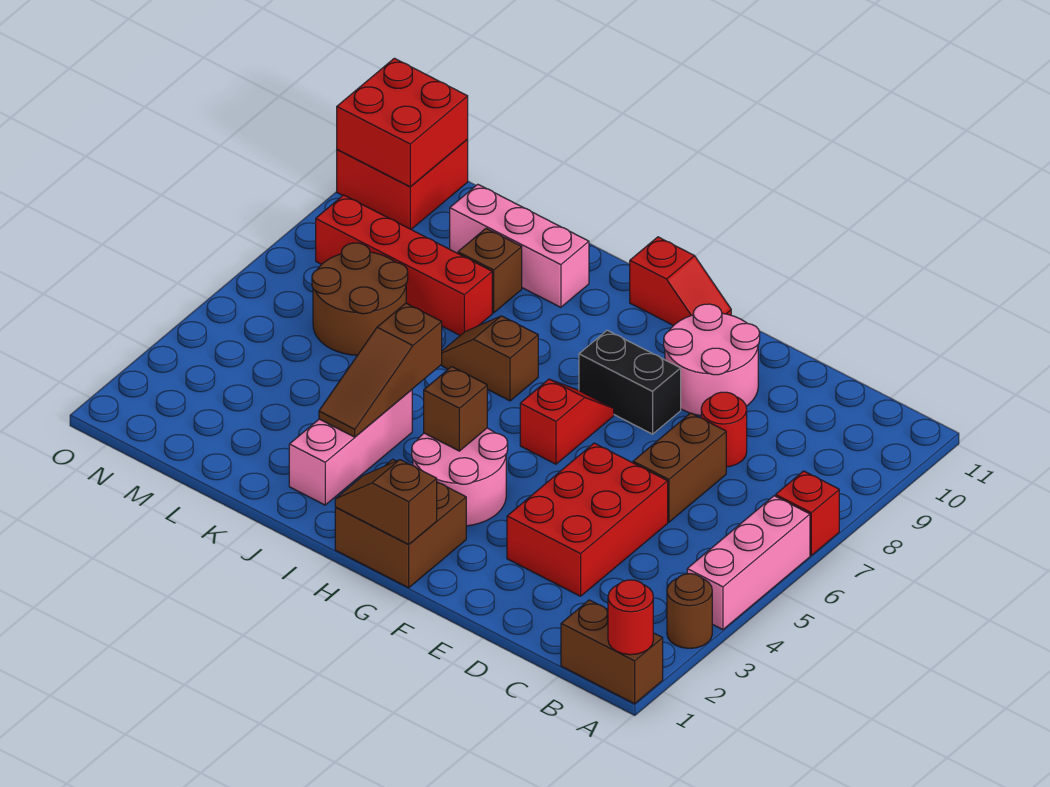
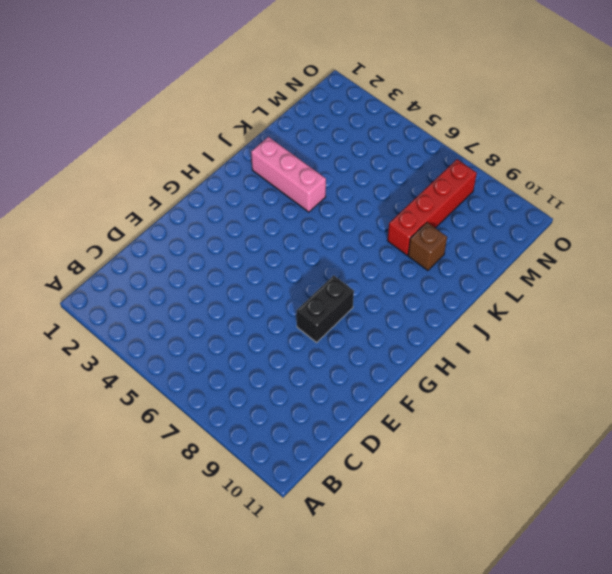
none -> brown 1x2 brick [561,600,663,704]
none -> brown 1x1 round brick [667,574,712,648]
none -> pink 1x3 brick [687,496,810,630]

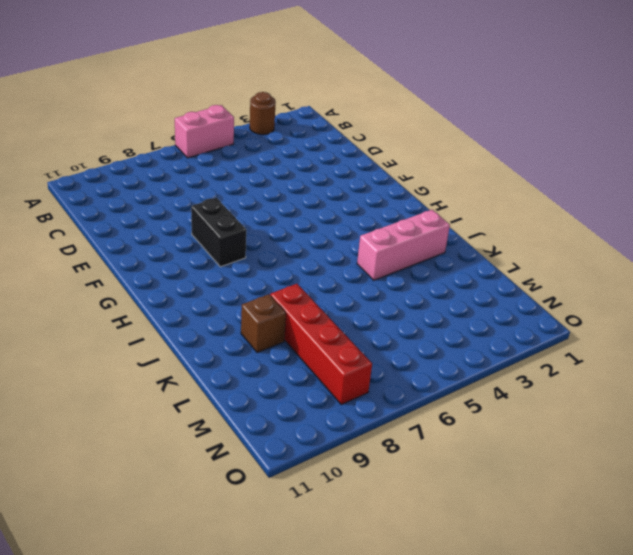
pink 1x2 brick [175,105,234,158] -> pink 1x3 brick [687,496,810,630]
none -> brown 1x2 brick [561,600,663,704]
none -> red 1x1 brick [776,471,839,555]
none -> red 2x3 brick [507,443,668,596]

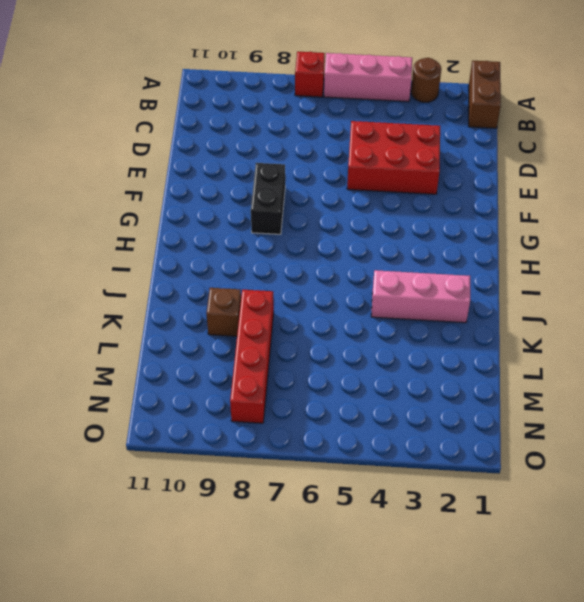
none -> brown 1x2 brick [633,413,726,522]
none -> red 1x1 round brick [701,392,747,467]
none -> pink 2x2 round brick [664,304,760,416]

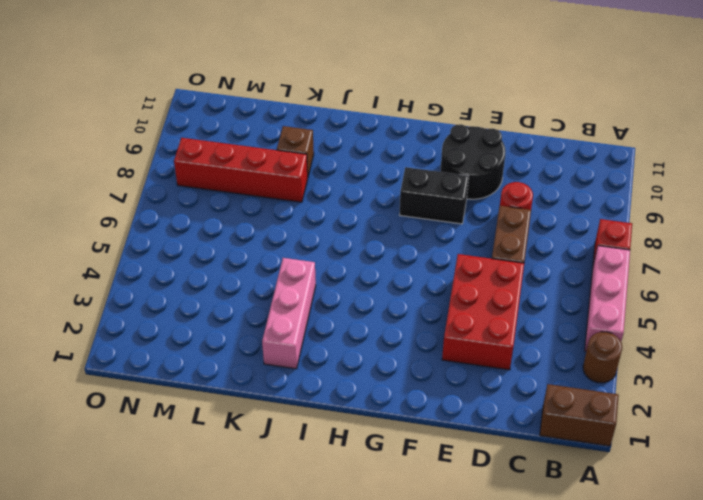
black 2x2 round brick [440,124,506,199] -> pink 2x2 round brick [664,304,760,416]
none -> brown 2x2 brick [335,459,466,588]
none -> pink 2x2 round brick [412,428,508,526]
none -> red 1x2 slope [520,379,614,464]

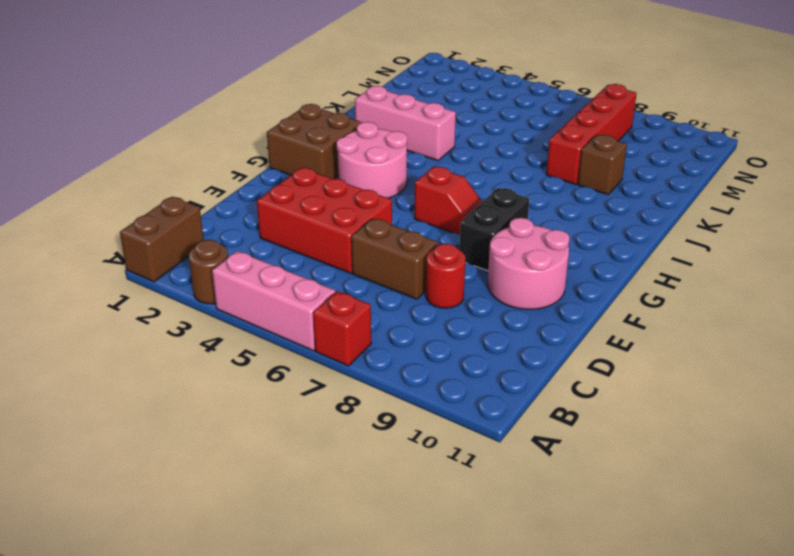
none -> red 1x2 slope [630,237,731,326]
none -> brown 1x2 slope [441,316,538,401]
none -> pink 1x3 brick [450,184,589,307]

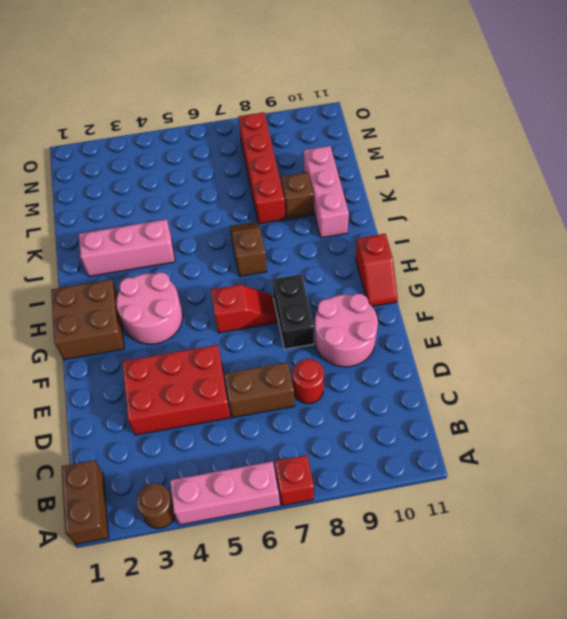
none -> brown 2x2 round brick [312,243,408,355]
none -> red 2x2 brick [337,139,468,229]
none -> red 1x1 round brick [608,580,653,655]

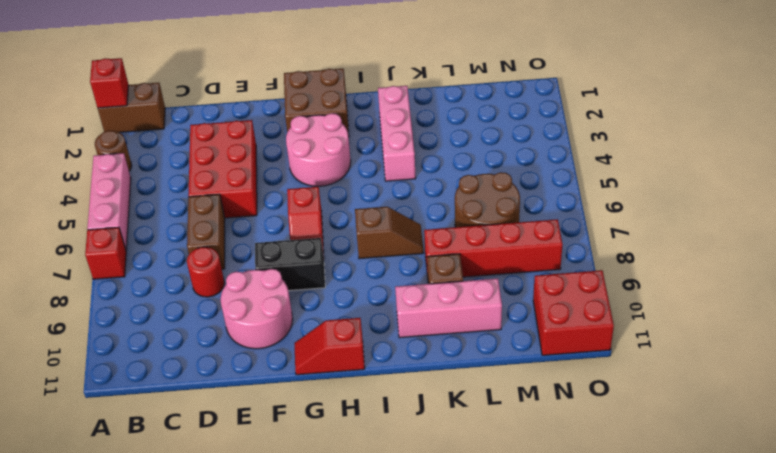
red 1x1 brick [90,58,128,108] -> red 1x1 round brick [608,580,653,655]
none -> brown 1x2 slope [335,460,437,545]
none -> brown 1x1 brick [424,367,487,451]
none -> brown 1x3 slope [319,303,442,437]

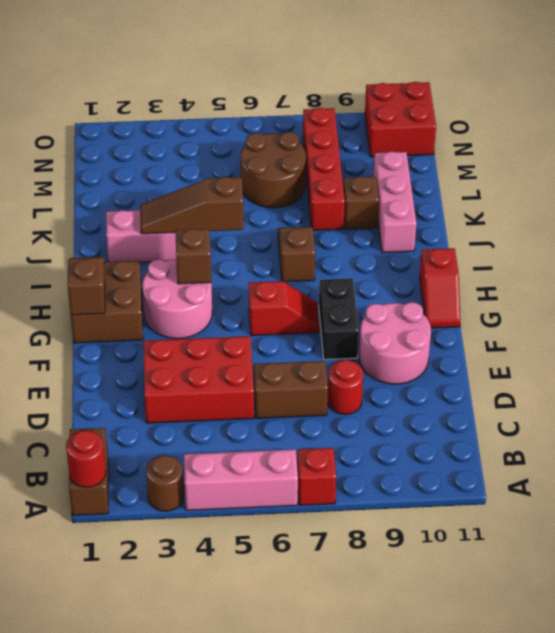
none -> red 2x2 brick [337,58,468,187]

